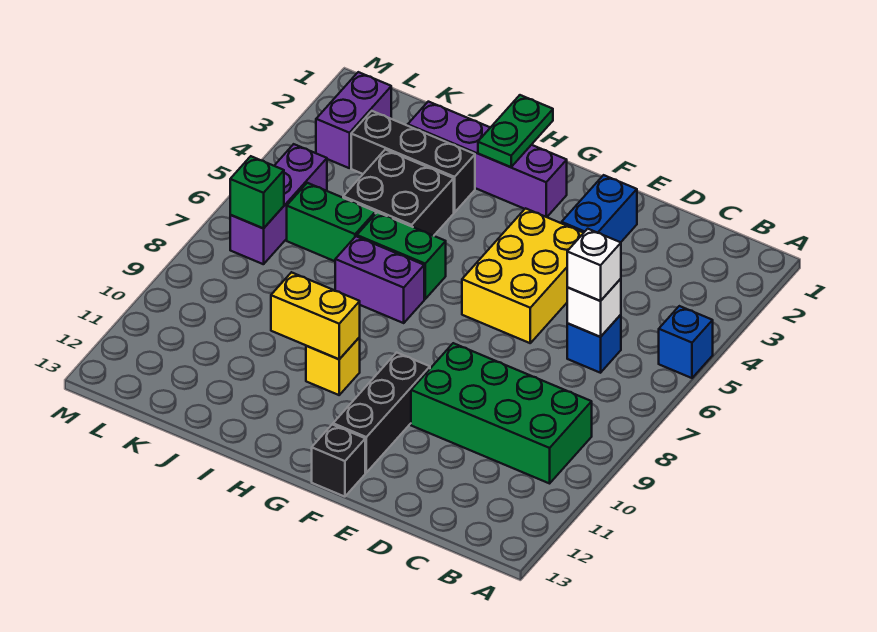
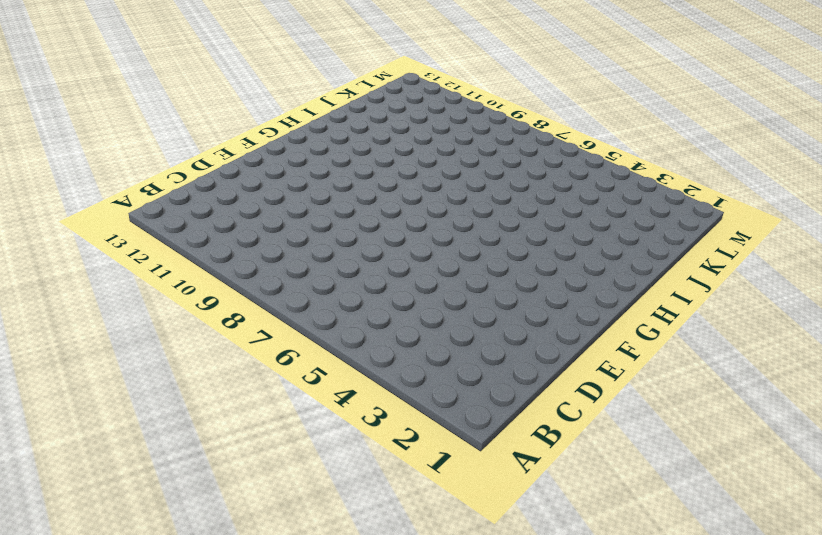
none -> blue 1x1 brick [659,306,713,378]
none -> green 2x4 brick [411,343,592,483]
none -> blue 1x1 brick [567,315,621,373]

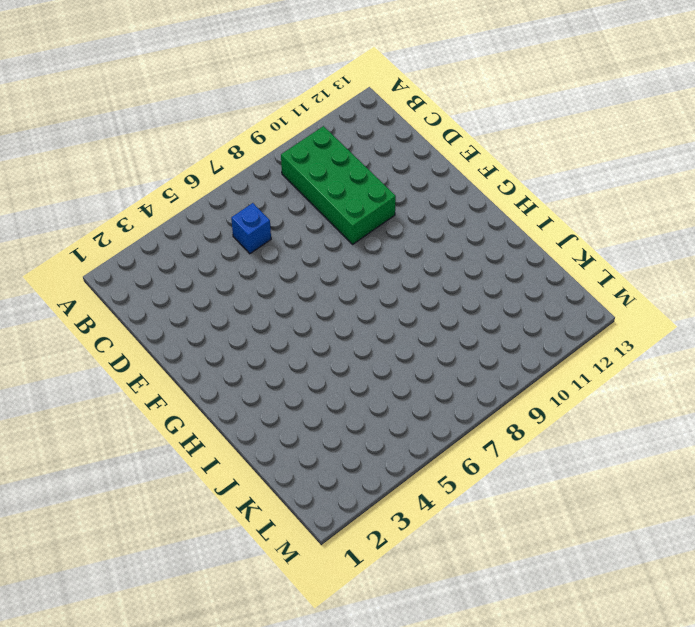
none -> blue 1x1 brick [659,306,713,378]
none -> blue 1x2 brick [562,175,637,242]
none -> yellow 2x3 brick [462,208,583,343]

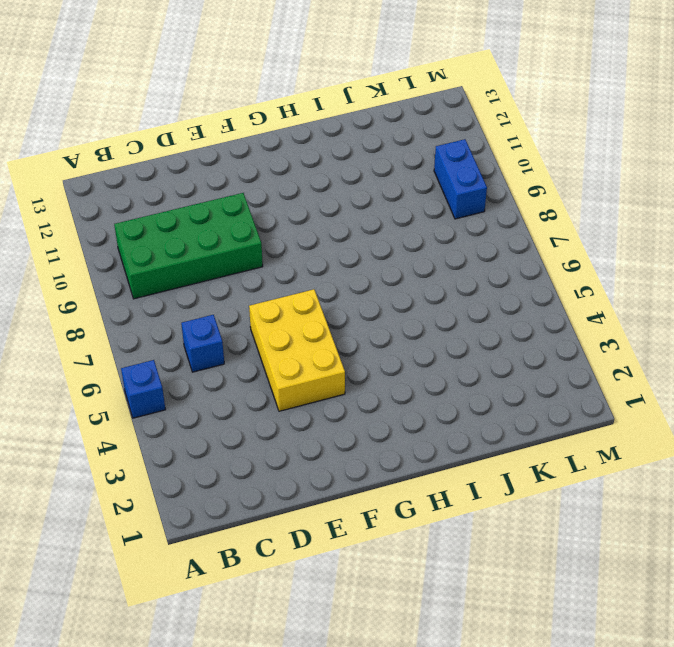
blue 1x2 brick [434,139,487,219] -> blue 1x2 brick moved to [562,175,637,242]
none -> black 1x3 brick [333,352,430,472]
none -> black 1x1 brick [312,425,365,497]
none -> purple 1x4 brick [408,102,567,217]

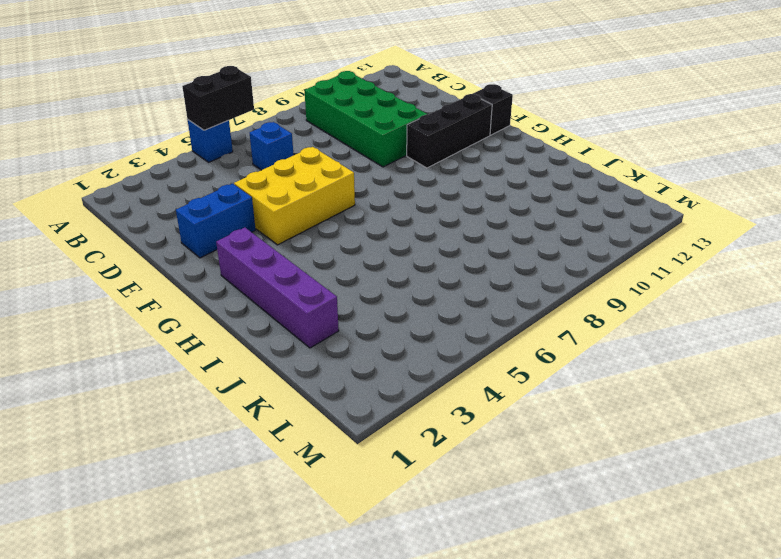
black 1x2 brick [182,66,254,130] -> none
none -> green 1x2 brick [357,212,446,299]
none -> purple 1x2 brick [335,236,424,323]
none -> yellow 1x1 brick [306,337,360,395]

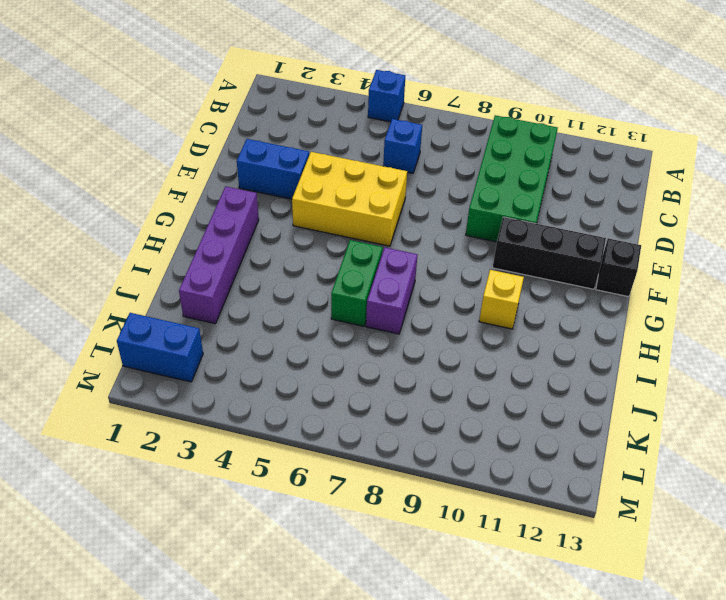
blue 1x2 brick [117,313,203,382] -> purple 1x2 brick [316,72,391,168]
none -> black 1x3 brick [351,111,475,212]
none -> black 2x2 brick [343,150,454,236]
none -> green 1x2 brick [287,183,376,261]

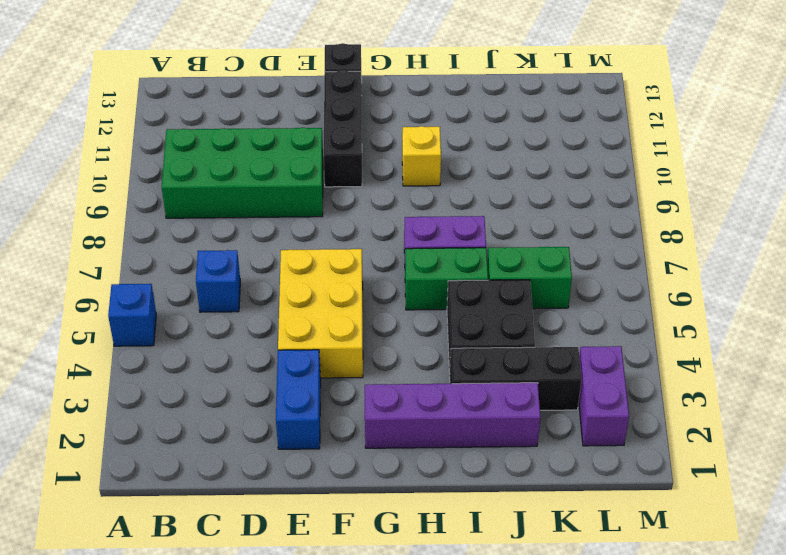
none -> purple 1x3 brick [230,144,327,264]
none -> white 1x1 brick [567,279,621,337]
none -> green 1x2 plate [478,95,553,167]

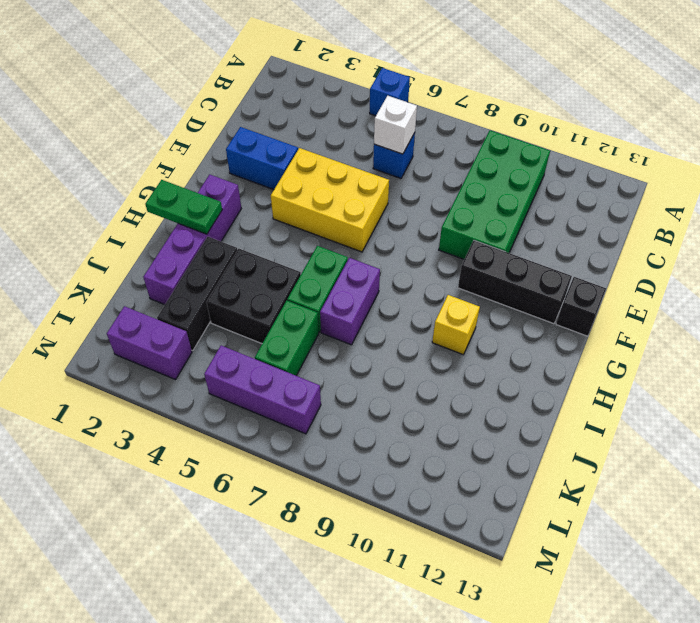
none -> yellow 1x2 brick [271,272,360,359]
none -> green 1x1 brick [230,156,284,229]
none -> white 1x1 brick [567,229,621,301]

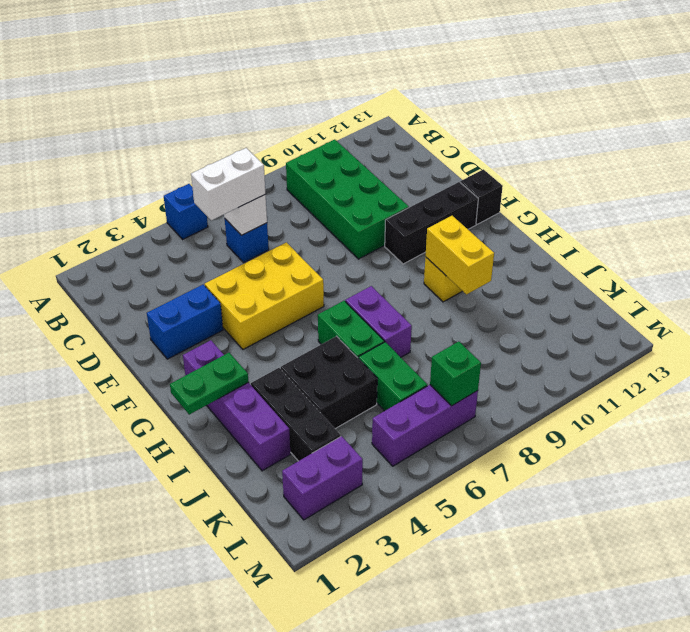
white 1x2 brick [191,148,265,220] -> white 1x1 brick [567,229,621,301]

